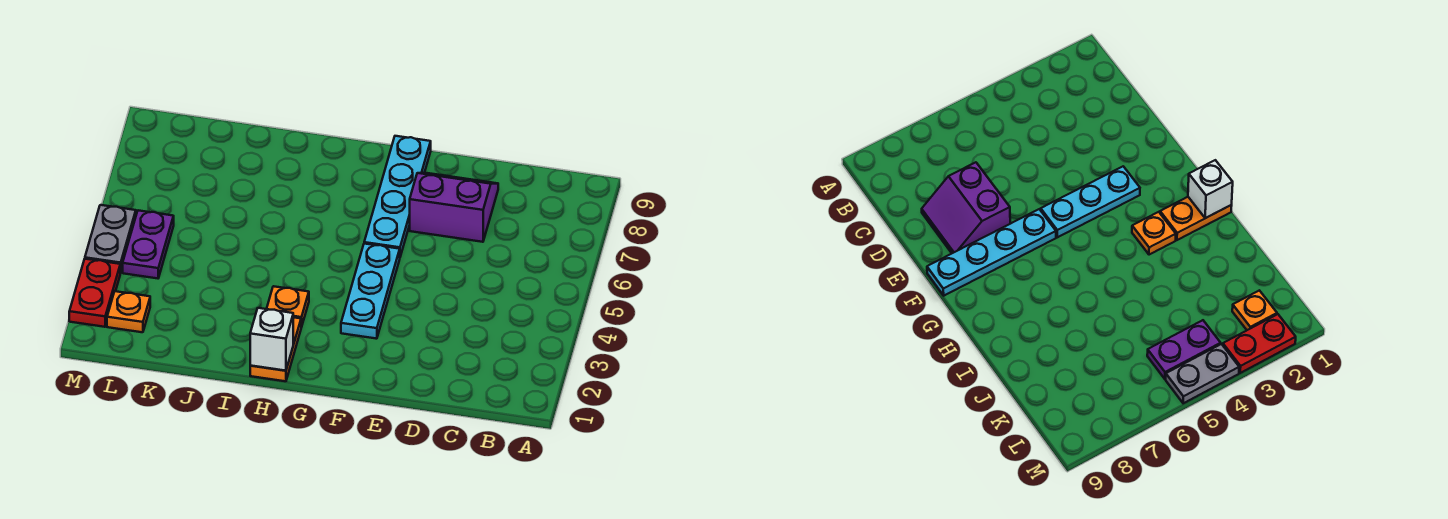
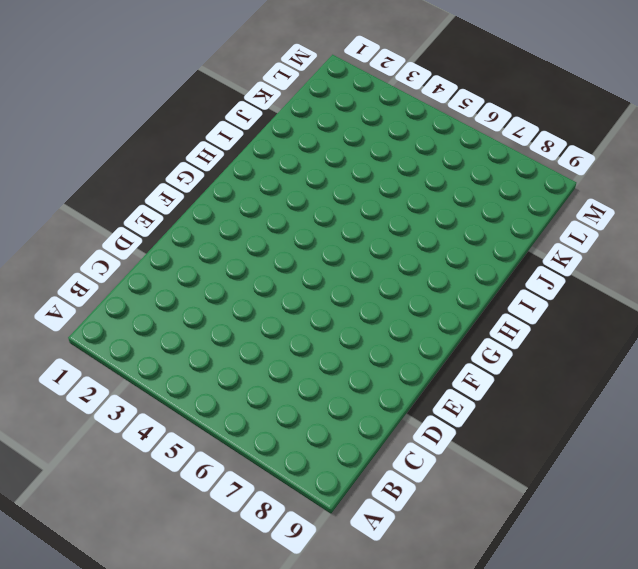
none -> purple 2x2 slope [410,173,498,242]
none -> cyan 1x3 plate [341,244,400,339]

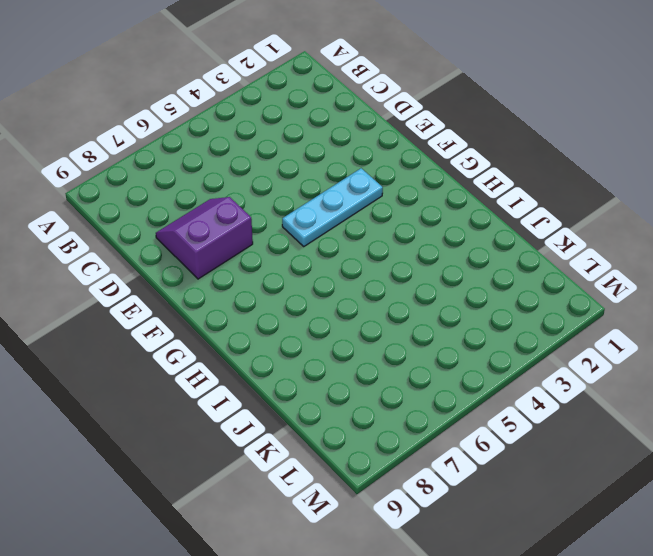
purple 2x2 slope [156,197,253,279] -> purple 2x2 slope turned to [410,173,498,242]
none -> cyan 1x4 plate [364,136,431,257]
none -> orange 1x2 plate [250,317,301,381]

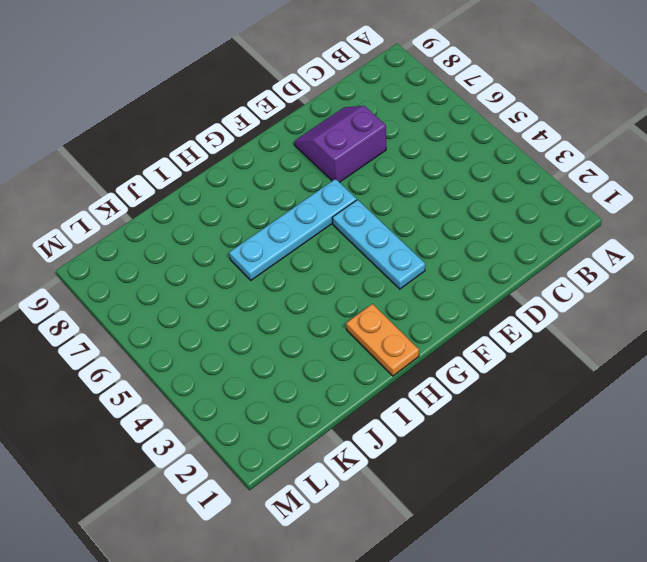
cyan 1x4 plate [229,179,357,280] -> cyan 1x4 plate turned to [364,136,431,257]
none -> orange 1x1 plate [267,286,309,327]
none -> orange 1x1 plate [107,291,150,332]

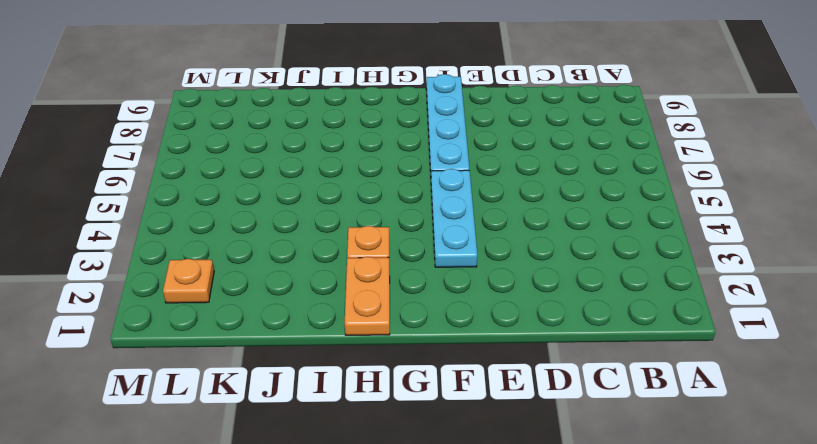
none -> purple 2x2 slope [410,173,498,242]
none -> purple 1x2 plate [123,210,174,278]

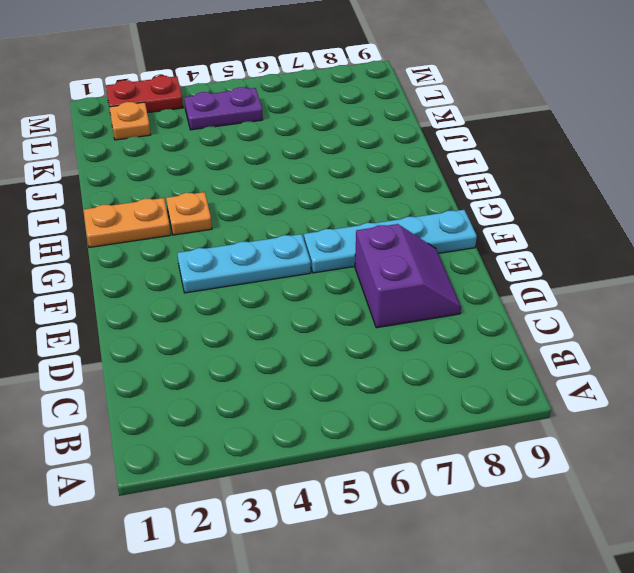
none -> grey 1x2 plate [85,205,136,273]
none -> white 1x1 brick [250,308,293,371]

